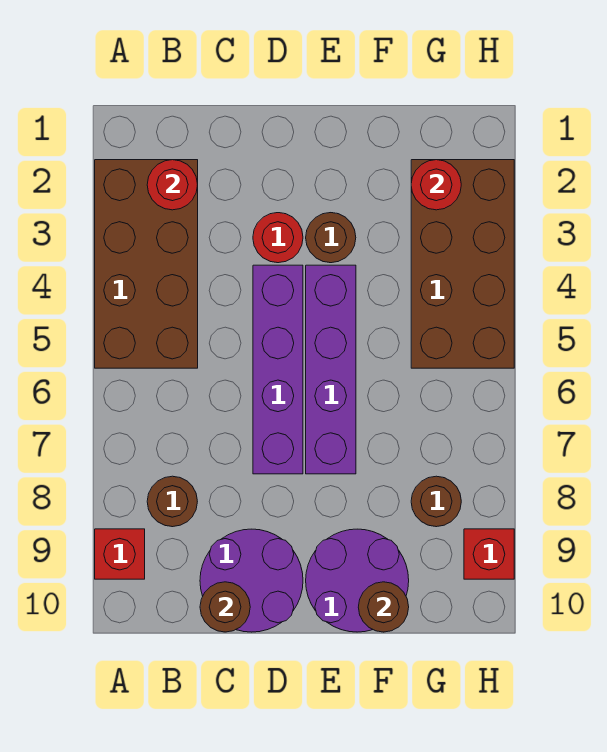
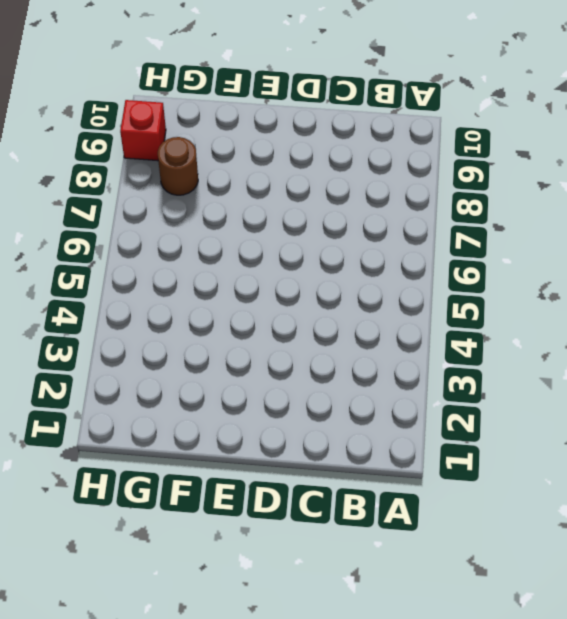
none -> brown 2x4 brick [95,160,198,368]
none -> red 1x1 brick [95,529,145,579]
none -> brown 1x1 round brick [147,476,197,527]

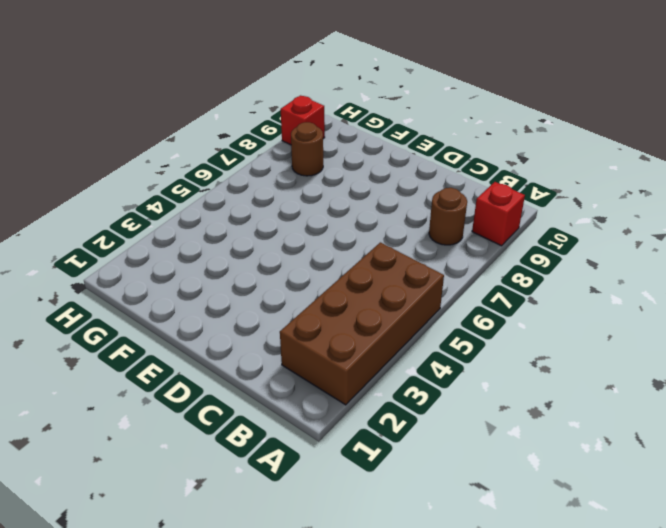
none -> purple 2x2 round brick [200,529,303,632]
none -> red 1x1 round brick [253,213,303,263]
none -> purple 1x4 brick [253,265,303,474]

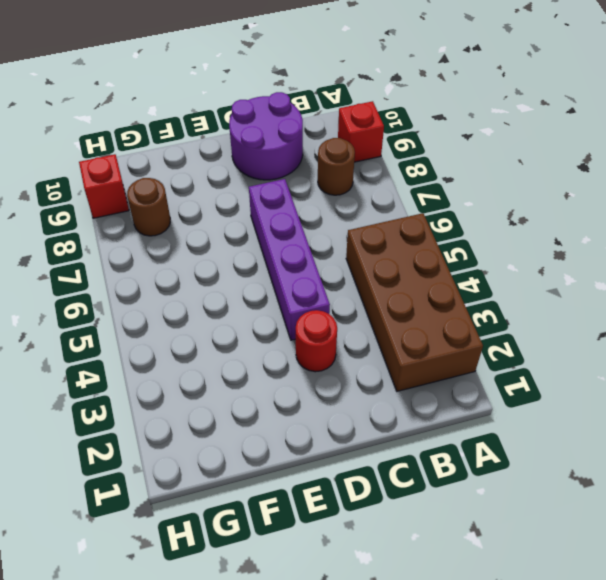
none -> brown 1x1 round brick [306,213,356,263]
none -> purple 1x4 brick [306,265,356,474]
none -> purple 2x2 round brick [306,529,409,632]

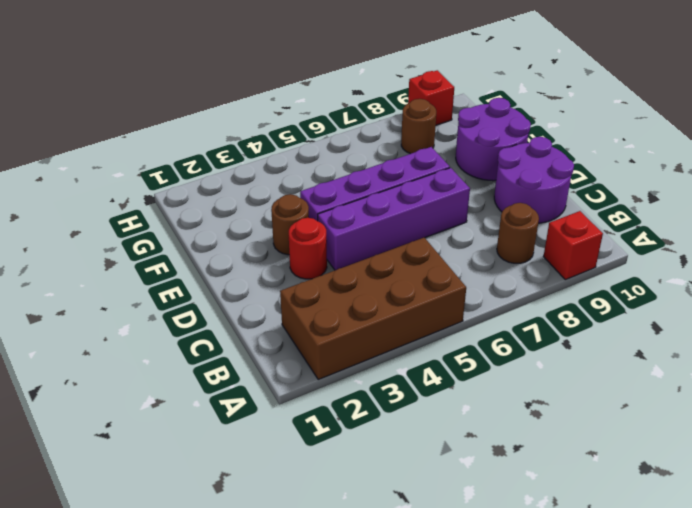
none -> brown 2x4 brick [411,160,514,368]
none -> red 1x1 round brick [147,160,198,210]
none -> brown 1x1 round brick [200,582,250,632]

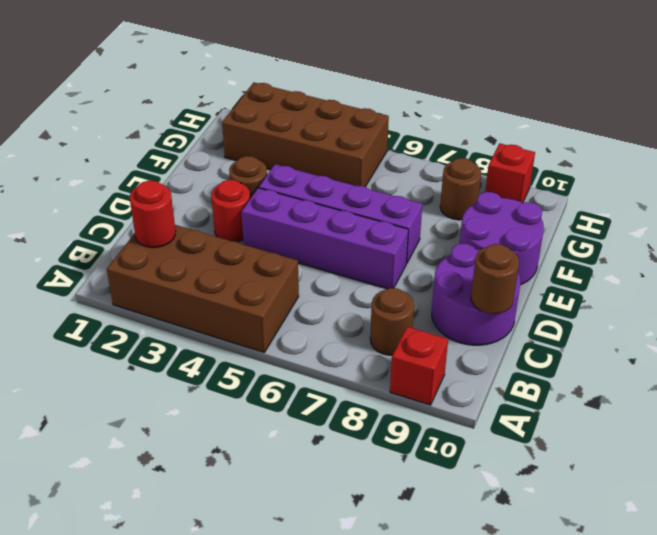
none -> brown 1x1 round brick [358,582,409,632]
none -> red 1x1 round brick [411,160,461,210]

